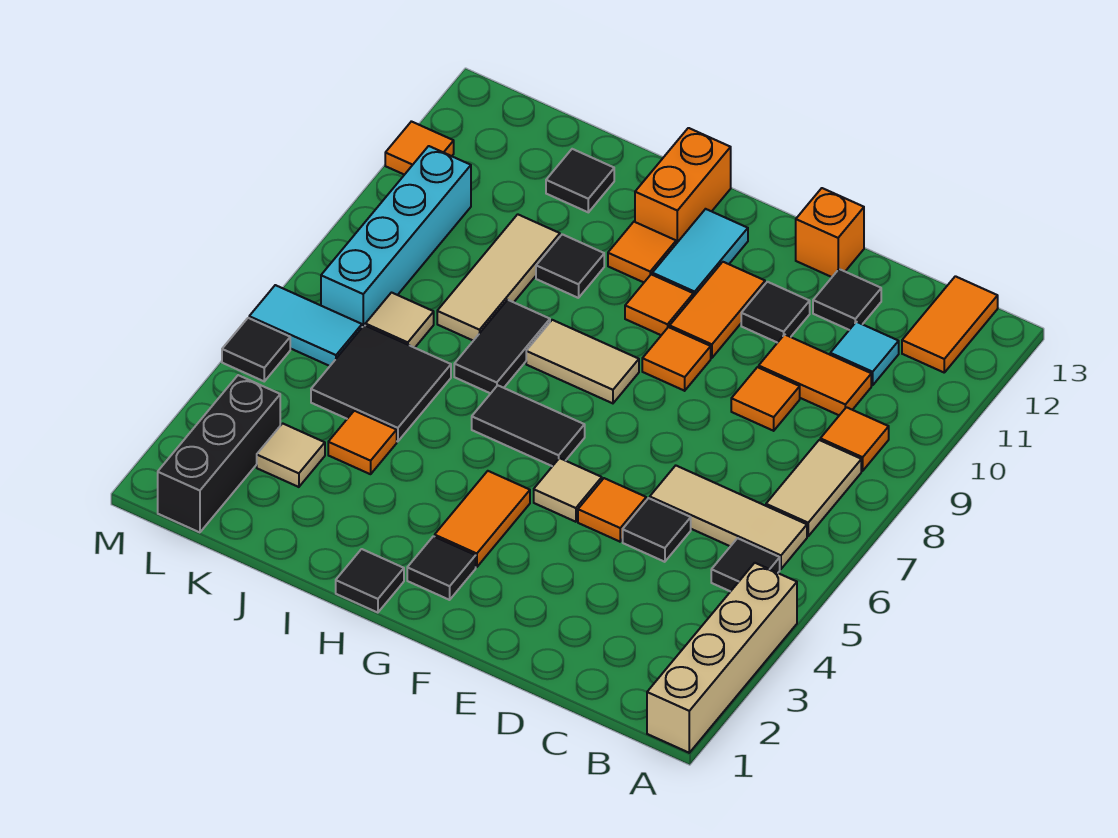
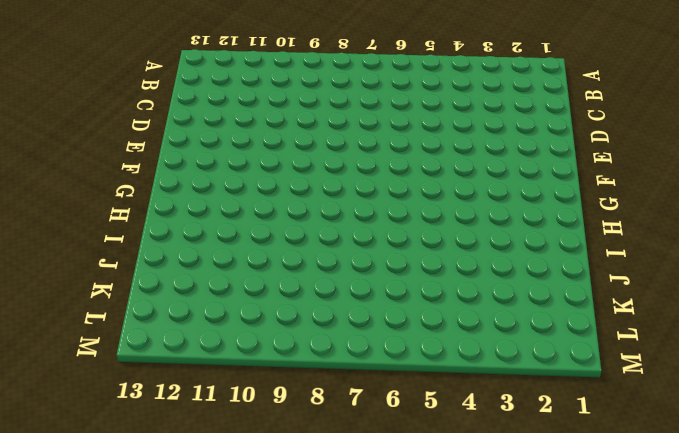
none -> tan 1x4 brick [647,563,797,753]
none -> black 1x1 tile [711,538,780,592]
none -> tan 1x3 tile [650,466,807,569]
none -> tan 1x2 tile [766,440,861,536]

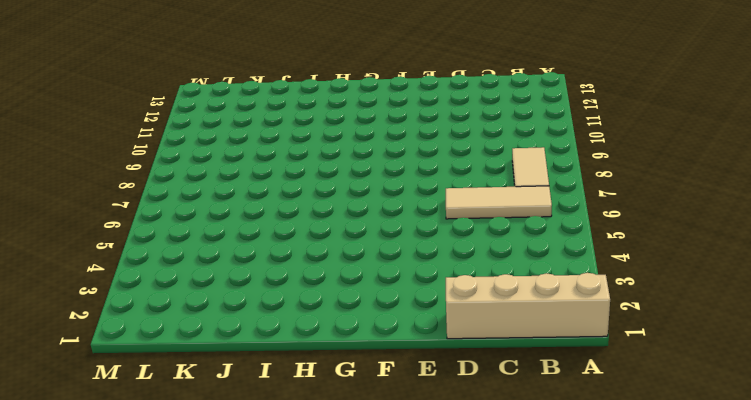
tan 1x4 brick [446,273,610,339] -> tan 1x4 brick turned to [647,563,797,753]
none -> black 1x1 tile [711,538,780,592]
none -> orange 1x1 tile [820,407,889,471]
none -> orange 1x2 tile [902,276,998,372]
none -> orange 1x2 tile [759,334,871,415]

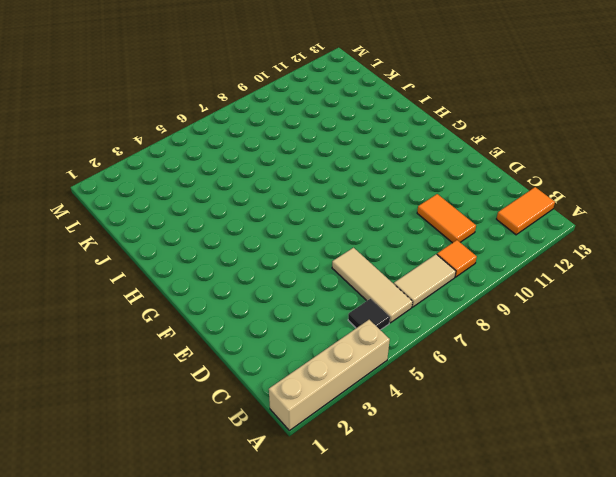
none -> cyan 1x1 tile [830,322,899,385]
none -> black 1x1 tile [623,498,691,562]
none -> orange 1x1 tile [731,367,800,431]
none -> black 1x1 tile [813,269,881,330]

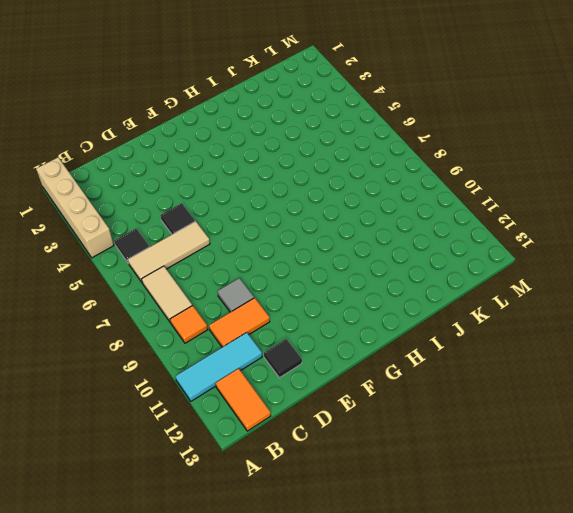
cyan 1x3 tile [175,333,262,401] -> cyan 1x1 tile [830,322,899,385]
grey 1x1 tile [217,278,254,312] -> orange 1x1 tile [731,367,800,431]
none -> orange 1x1 tile [578,478,646,542]
none -> black 1x1 tile [741,282,810,343]
none -> orange 1x1 brick [796,188,864,277]
none -> tan 1x1 tile [534,458,602,522]

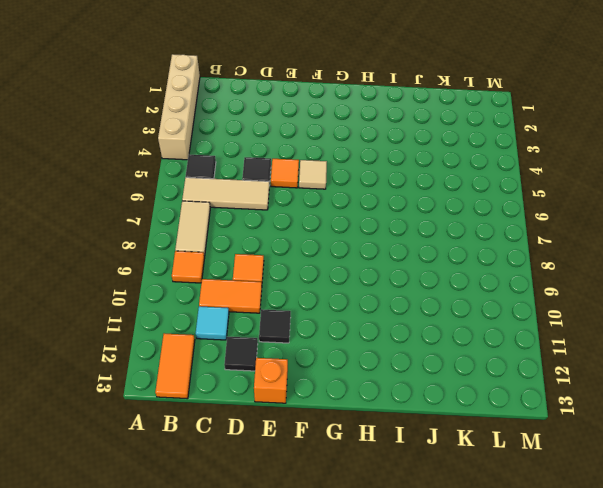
none -> orange 1x1 tile [642,327,711,391]
none -> orange 1x2 tile [670,262,765,358]
none -> black 1x1 tile [407,536,476,600]
none -> orange 1x2 tile [435,471,530,567]

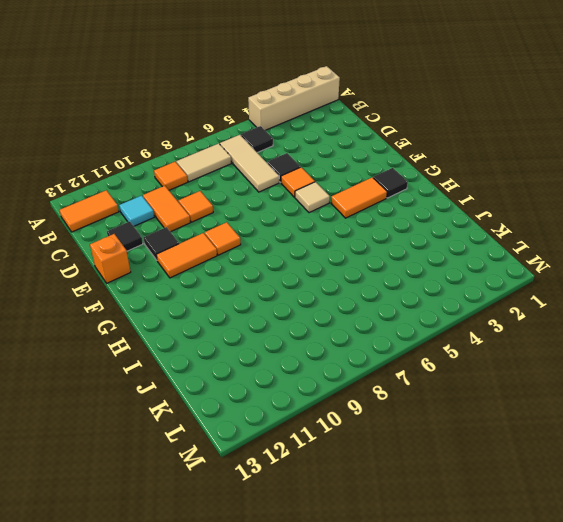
none -> black 1x2 tile [472,385,585,466]
none -> tan 1x2 tile [526,320,639,403]
none -> orange 1x1 tile [625,274,693,335]
none -> cyan 1x2 tile [652,209,748,297]

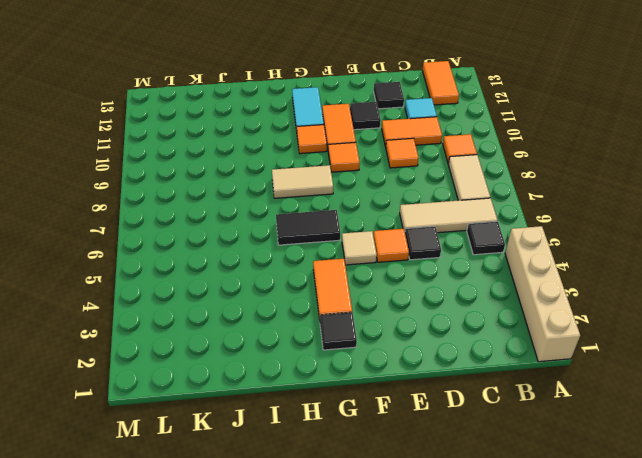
none -> orange 1x1 brick [796,188,864,277]
none -> black 1x1 tile [336,549,404,613]
none -> orange 1x1 tile [608,222,676,282]
none -> orange 1x2 brick [635,128,731,244]

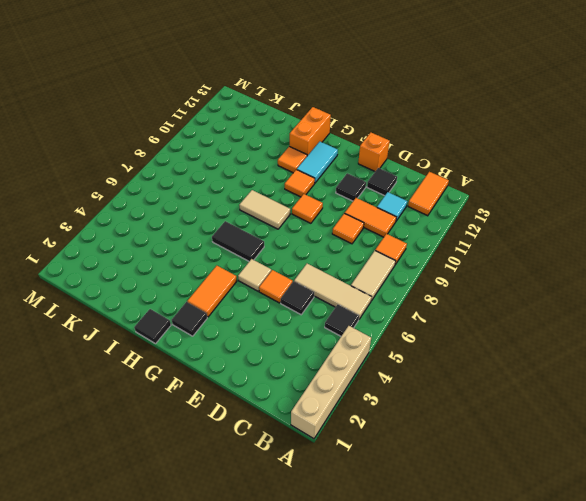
none -> orange 1x2 tile [670,262,765,358]
none -> black 1x2 tile [454,300,550,393]
none -> black 1x1 tile [536,234,604,298]
none -> orange 1x1 tile [328,411,397,474]

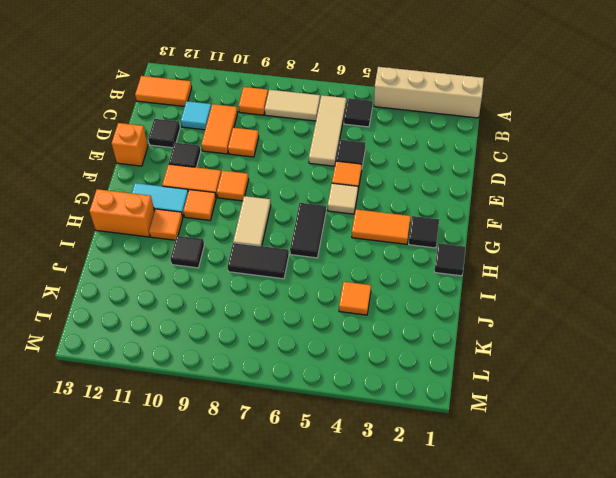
none -> black 2x2 tile [311,325,451,442]
none -> tan 1x3 tile [437,214,560,341]
none -> black 1x1 tile [546,149,614,212]
none -> tan 1x1 tile [257,423,325,487]

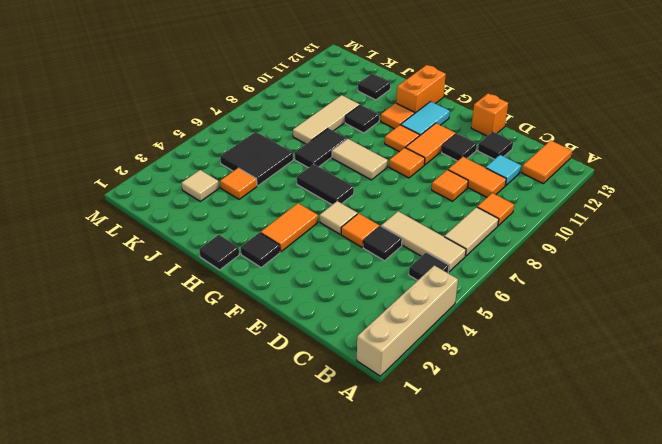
none -> tan 1x1 tile [365,293,434,348]
none -> black 1x3 brick [158,375,280,532]
none -> cyan 1x2 tile [249,285,362,366]
none -> cyan 1x4 brick [321,146,471,327]

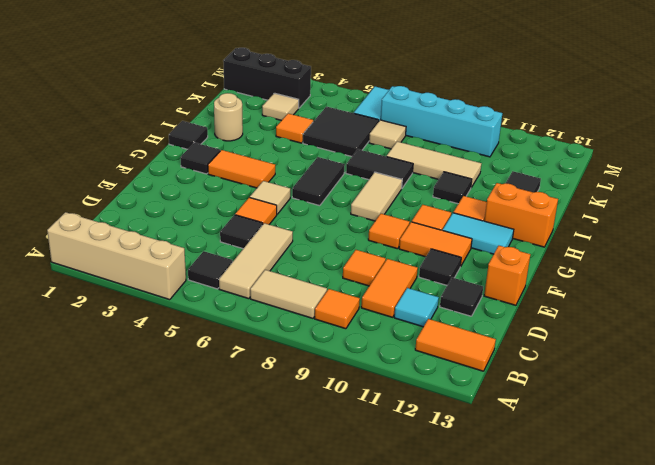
tan 1x1 round brick [214,93,243,141] -> none
none -> black 1x1 tile [222,318,290,381]
none -> orange 1x1 tile [385,121,454,175]

